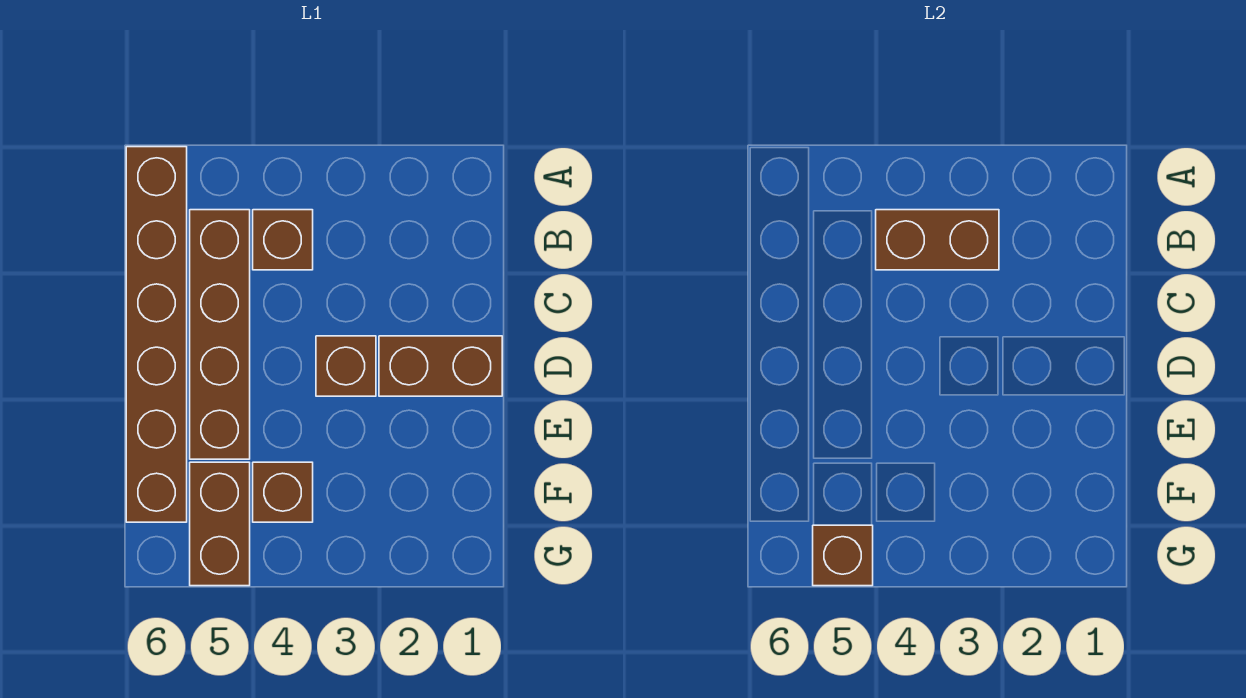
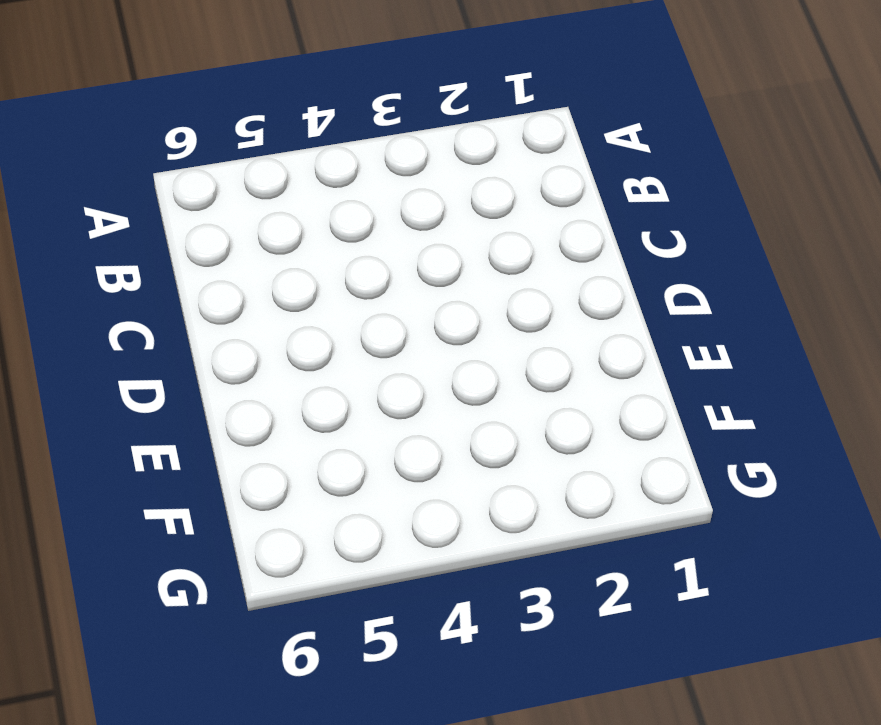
none -> brown 1x6 brick [126,147,187,522]
none -> brown 1x1 brick [253,210,313,270]

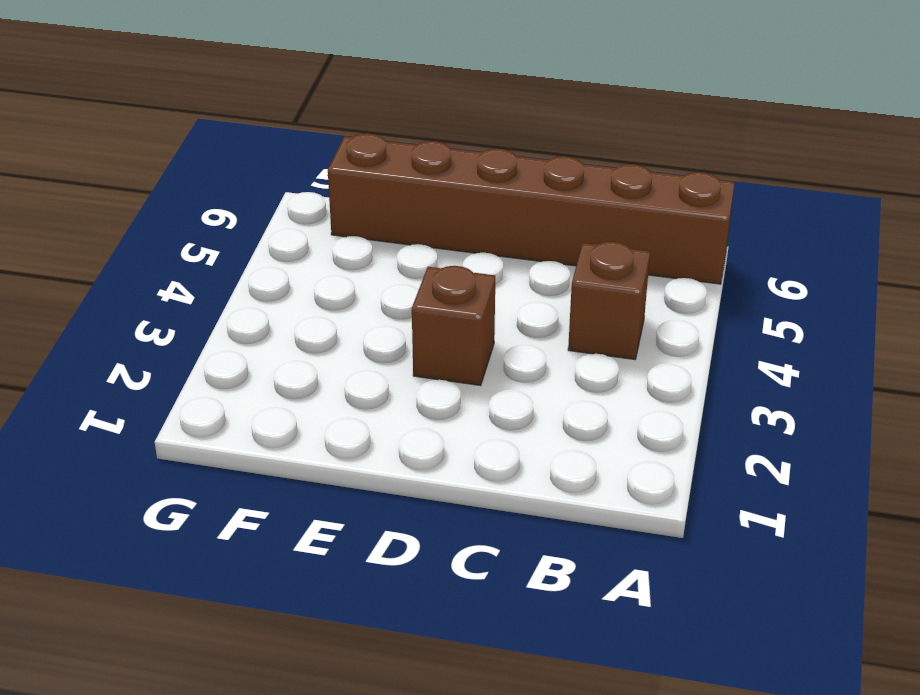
none -> brown 1x4 brick [190,210,250,459]
none -> brown 1x2 brick [379,336,502,396]

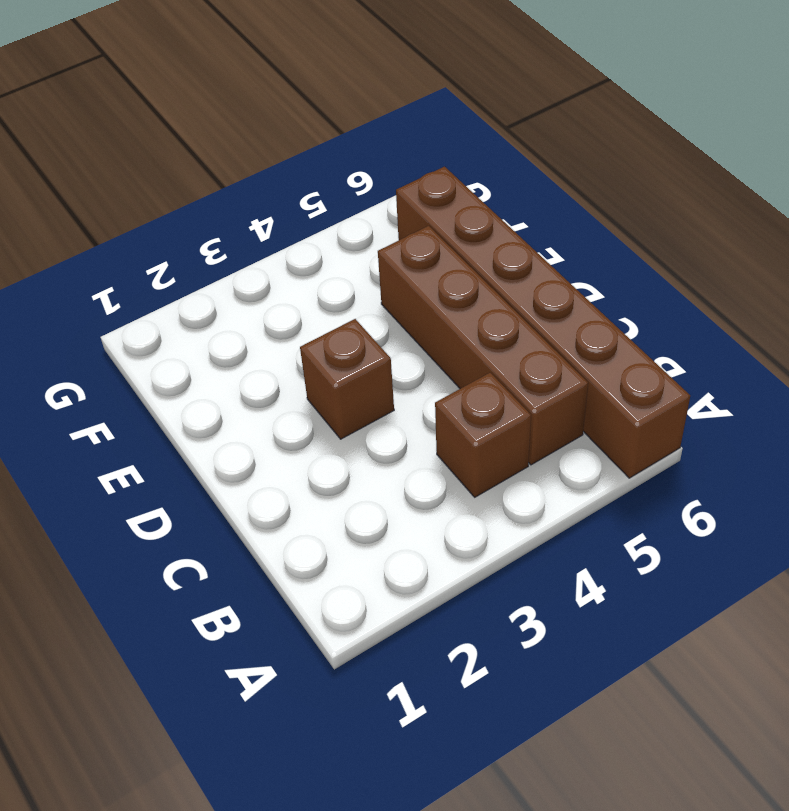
none -> brown 1x2 brick [379,336,502,396]
none -> brown 1x1 brick [253,462,313,522]

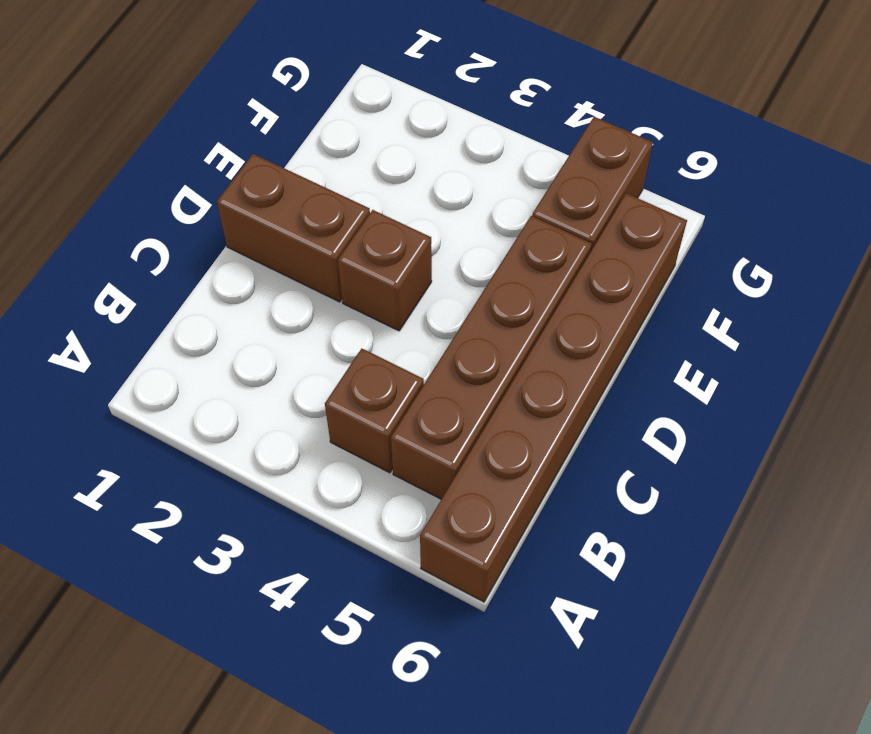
none -> brown 1x1 brick [253,462,313,522]
none -> brown 1x2 brick [876,210,999,270]

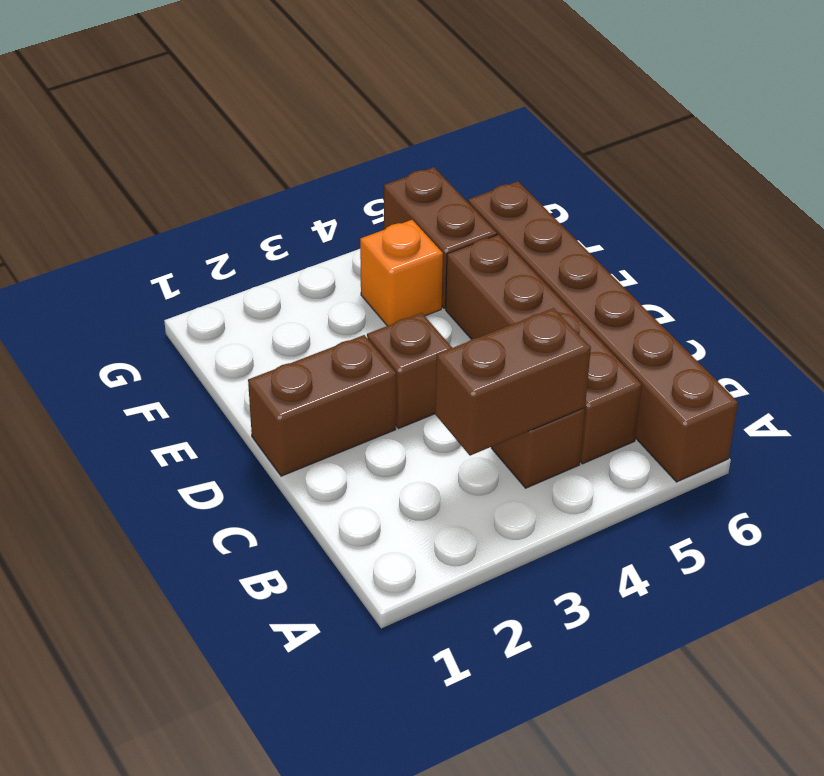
orange 1x1 brick [360,220,443,326] -> brown 1x1 brick [253,462,313,522]
none -> brown 1x1 brick [813,525,873,586]

